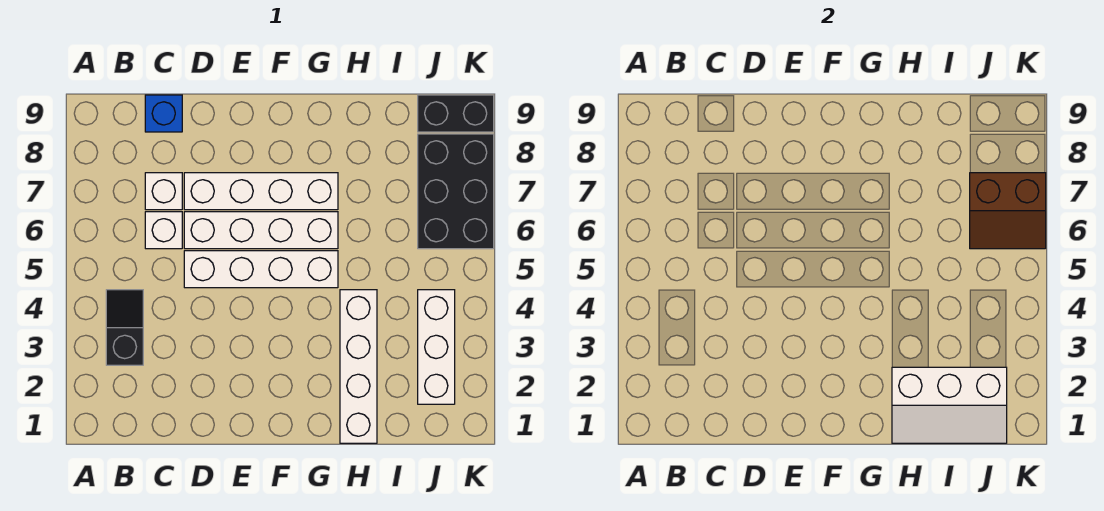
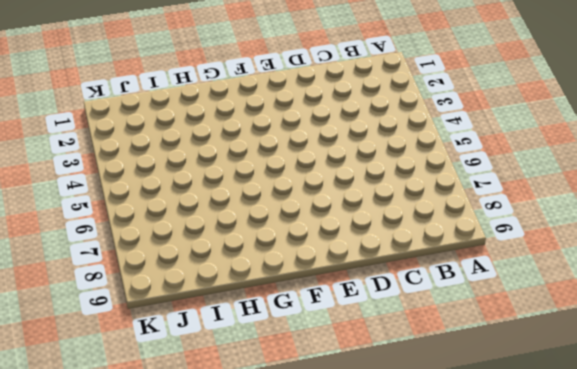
none -> black 1x2 slope [106,290,143,365]
none -> white 1x1 brick [145,212,182,249]
none -> white 1x1 brick [145,173,182,210]

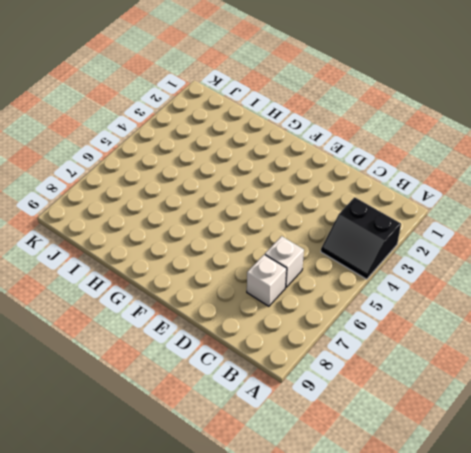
black 2x2 slope [321,197,401,279] -> black 1x2 slope [106,290,143,365]
none -> blue 1x1 brick [145,95,182,132]
none -> white 1x4 brick [184,251,338,288]
none -> white 1x4 brick [184,212,338,249]

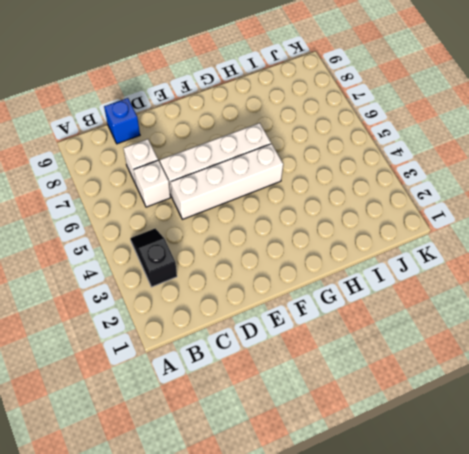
none -> white 1x4 brick [184,173,338,210]
none -> white 1x4 brick [340,290,377,443]
none -> white 1x3 brick [418,290,455,404]

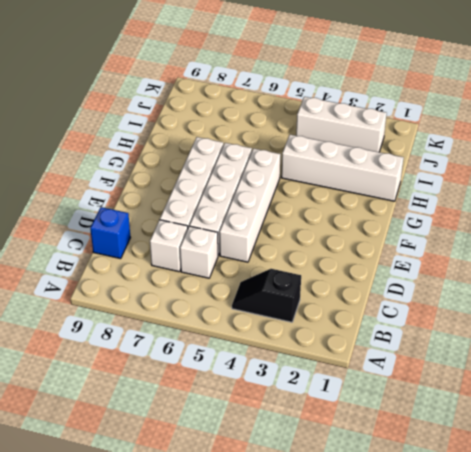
none -> black 2x3 brick [418,134,494,249]
none -> black 1x2 brick [418,95,494,132]
none -> white 2x3 slope [892,367,1007,443]

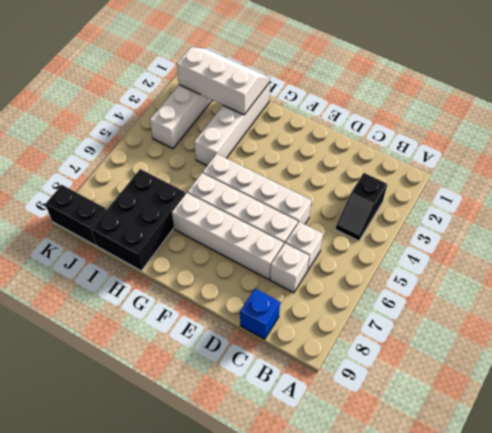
black 2x3 brick [91,169,186,271] -> black 2x3 brick moved to [418,134,494,249]
none -> brown 2x2 slope [970,173,1046,249]

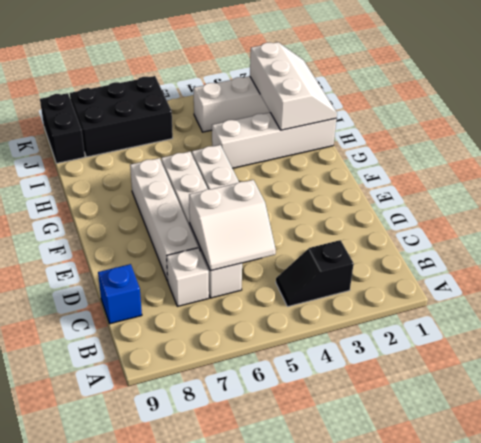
white 2x2 slope [189,180,276,271] -> none
none -> brown 2x2 slope [970,173,1046,249]

